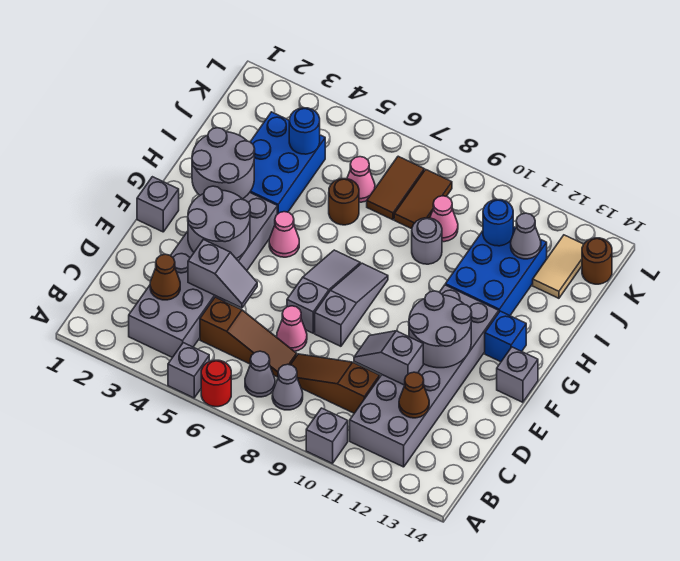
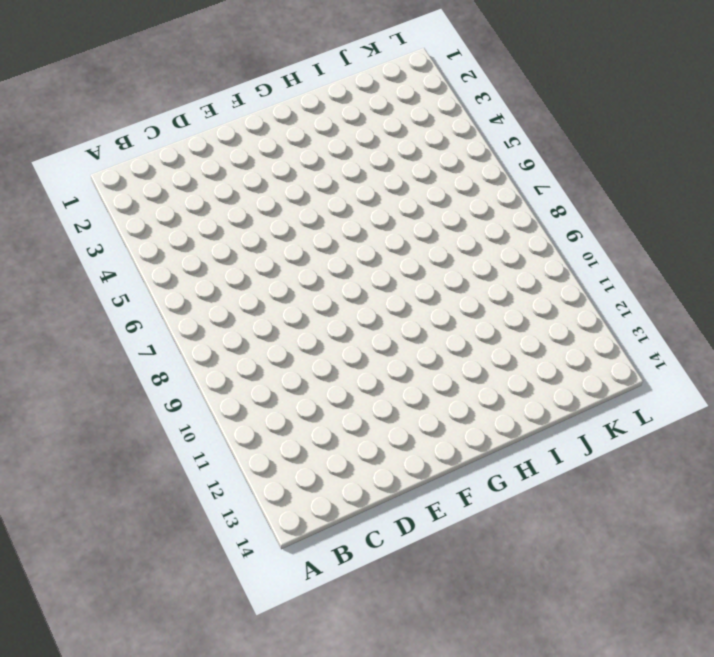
none -> grey 1x1 brick [168,343,209,398]
none -> red 1x1 round brick [201,360,231,407]
none -> grey 1x1 brick [306,408,348,464]
none -> grey 2x6 brick [129,193,277,357]

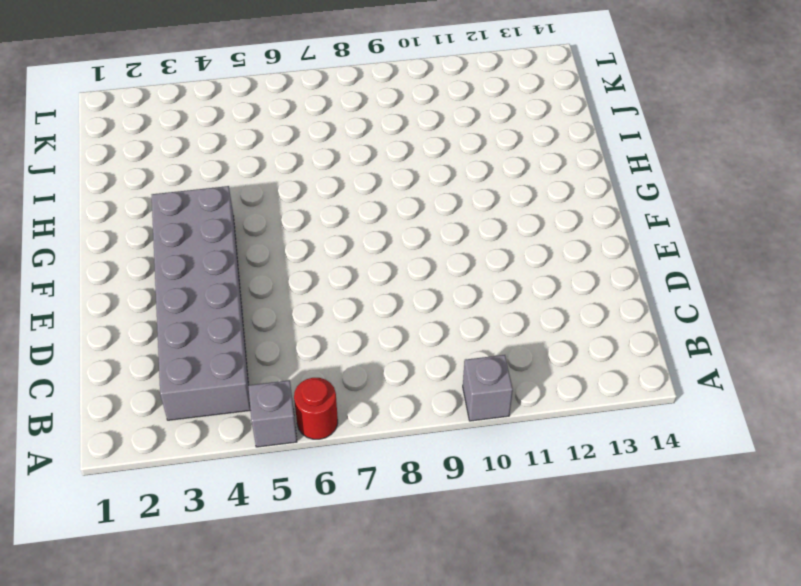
none -> grey 1x1 cone [245,351,275,397]
none -> grey 1x1 cone [272,364,303,410]
none -> grey 2x6 brick [350,285,499,467]
none -> brown 1x3 slope [200,297,297,377]

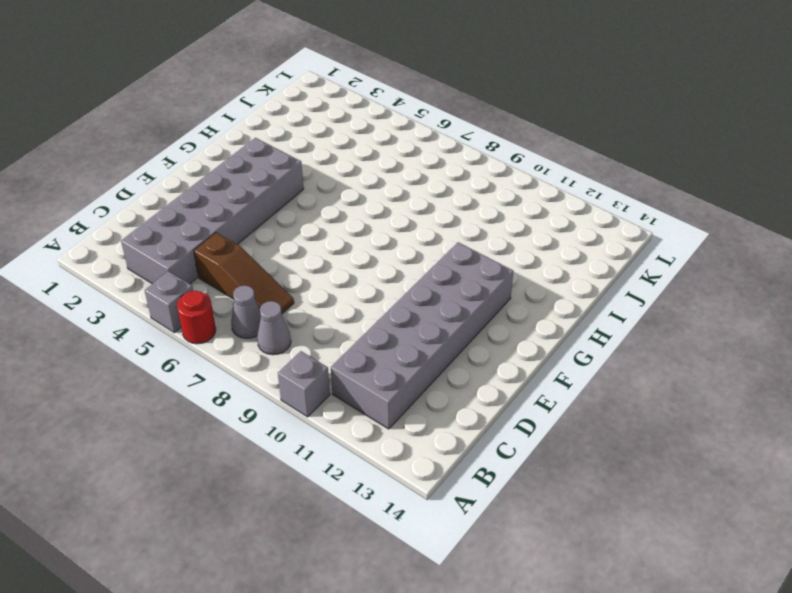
none -> brown 1x3 slope [291,354,380,413]
none -> pink 1x1 cone [277,306,307,351]
none -> grey 1x3 slope [287,250,360,333]
none -> grey 1x3 slope [315,263,388,346]

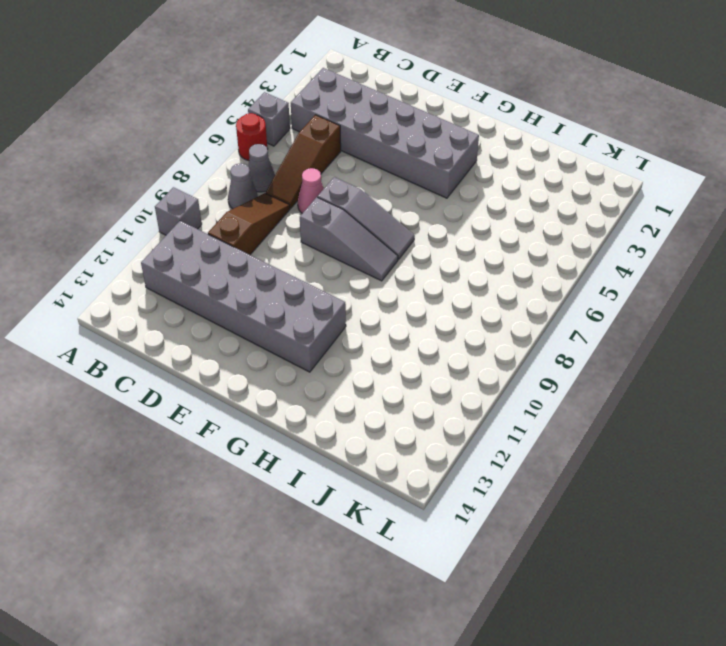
none -> grey 1x1 brick [137,177,179,232]
none -> grey 1x1 brick [497,347,538,402]
none -> pink 1x1 cone [269,212,299,257]
none -> blue 1x1 brick [485,311,526,362]

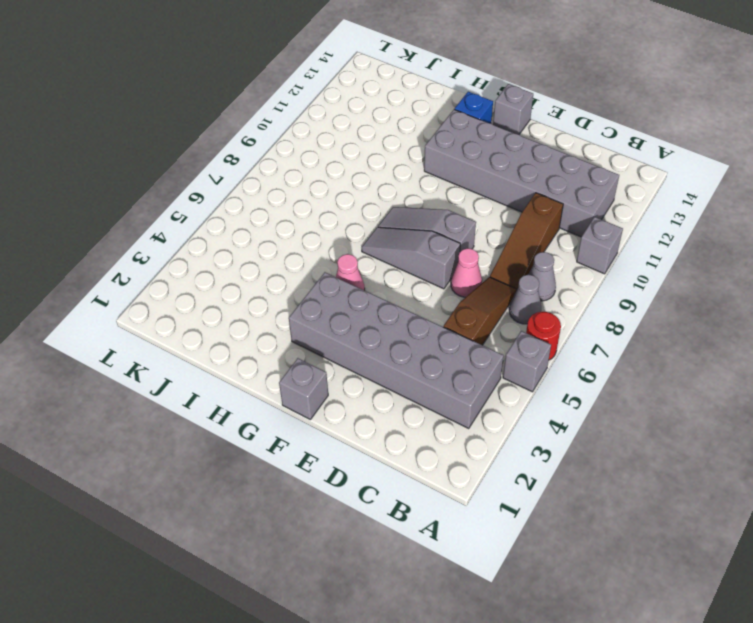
none -> blue 2x3 brick [250,112,325,214]
none -> blue 2x3 brick [445,227,547,316]
none -> brown 1x1 round brick [329,179,359,225]
none -> grey 1x1 round brick [412,218,442,264]

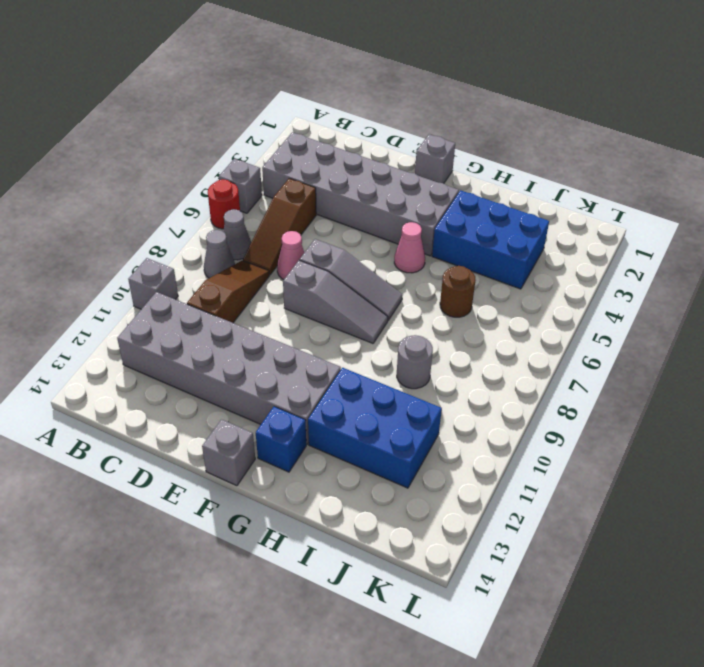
none -> pink 1x1 cone [347,157,375,202]
none -> brown 1x2 tile [367,156,424,220]
none -> brown 1x2 tile [394,169,452,229]
none -> pink 1x1 cone [430,196,458,242]

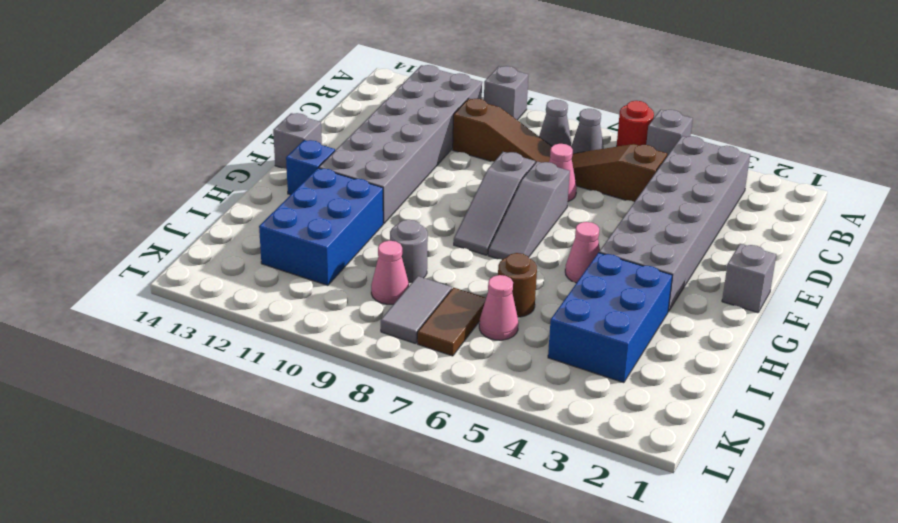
grey 1x2 tile [381,276,452,344] -> brown 1x2 tile [394,169,452,229]
none -> tan 1x2 tile [533,235,584,298]
none -> brown 1x1 round brick [582,238,612,284]
none -> brown 1x1 cone [150,254,180,300]
none -> brown 1x1 cone [399,372,429,418]

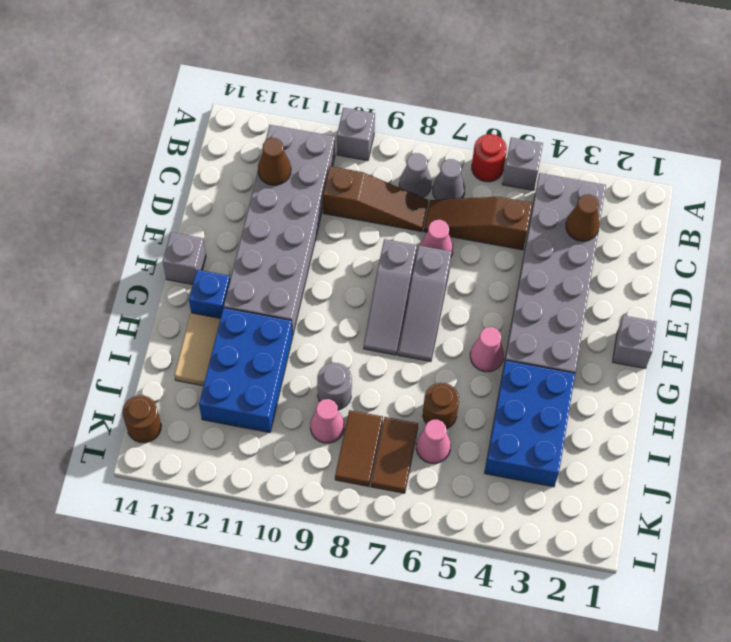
tan 1x2 tile [174,313,220,386] -> tan 1x2 tile moved to [533,235,584,298]
none -> grey 1x2 slope [188,240,257,308]
none -> grey 1x2 slope [354,331,423,385]
none -> grey 2x2 round brick [188,186,250,259]
none -> grey 2x2 round brick [409,291,472,368]

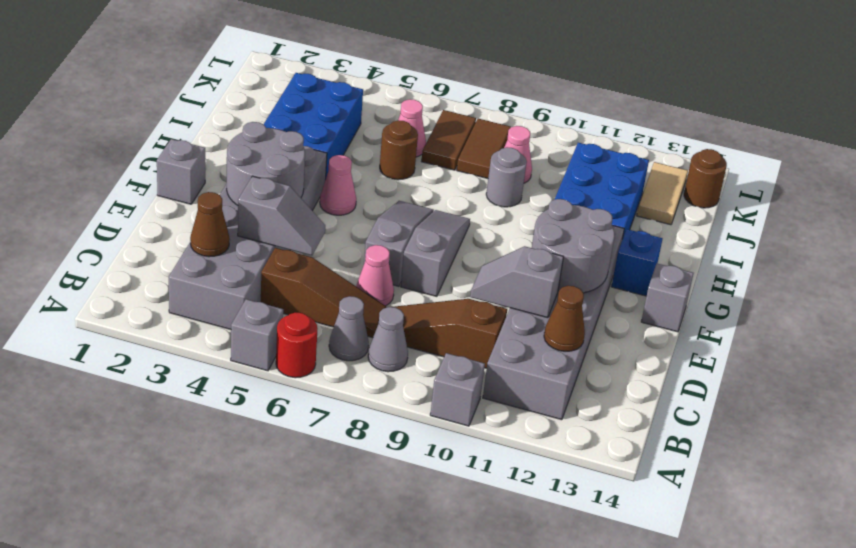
none -> grey 2x2 round brick [192,128,255,199]
none -> blue 1x1 round brick [289,108,320,154]
none -> blue 1x1 round brick [483,199,513,246]
none -> grey 1x1 cone [511,213,541,259]

